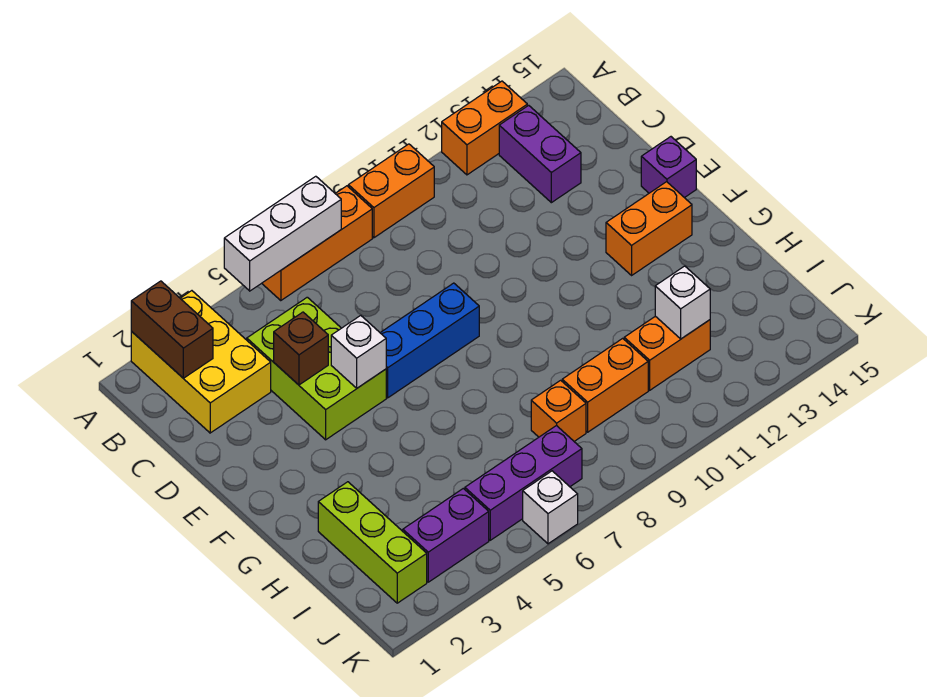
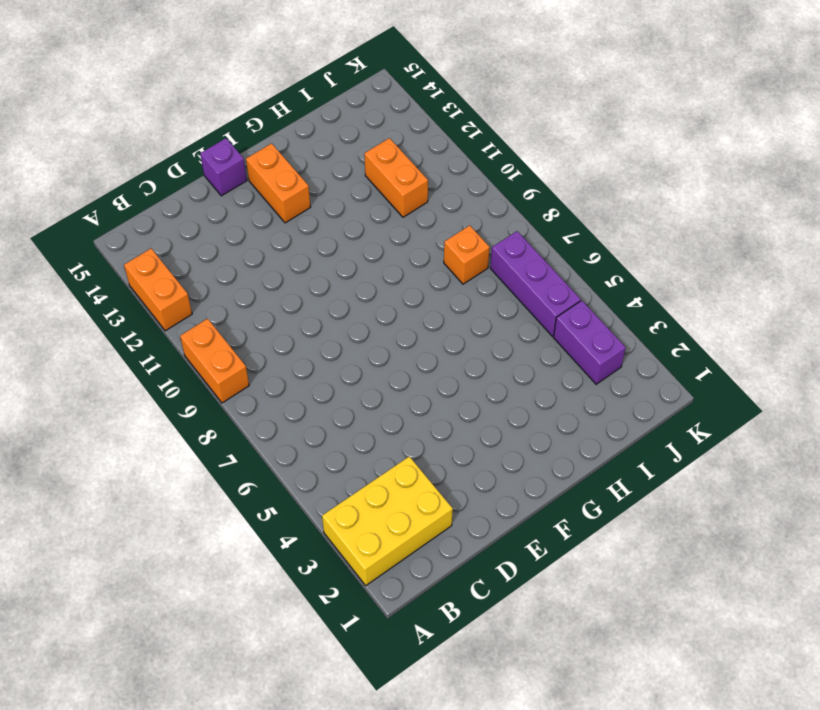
none -> orange 1x3 brick [262,186,372,301]
none -> purple 1x2 brick [499,105,581,203]
none -> lime 2x3 brick [247,297,386,440]

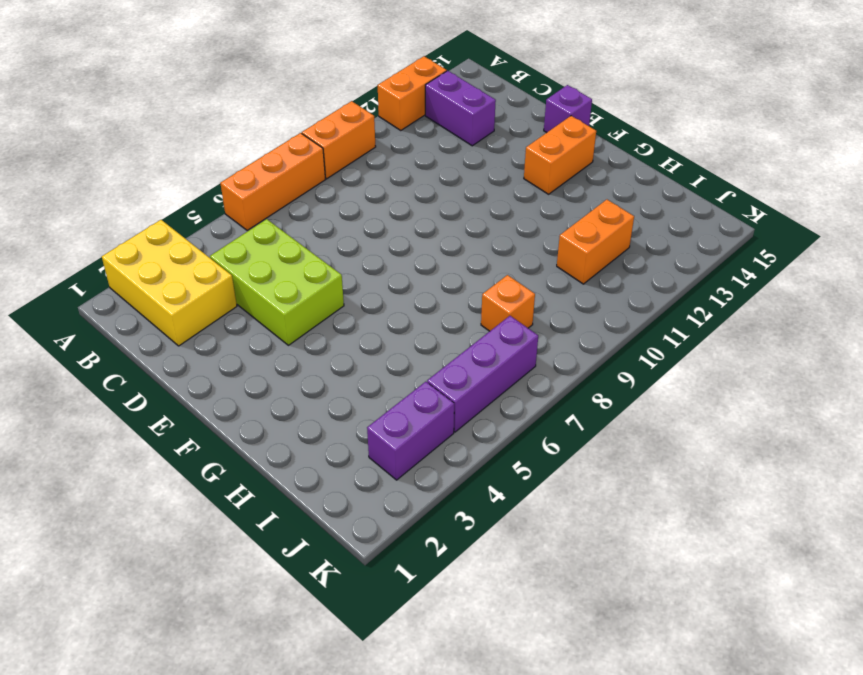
none -> blue 1x3 brick [380,283,479,398]
none -> lime 1x3 brick [318,482,427,603]
none -> orange 1x2 brick [562,338,648,432]

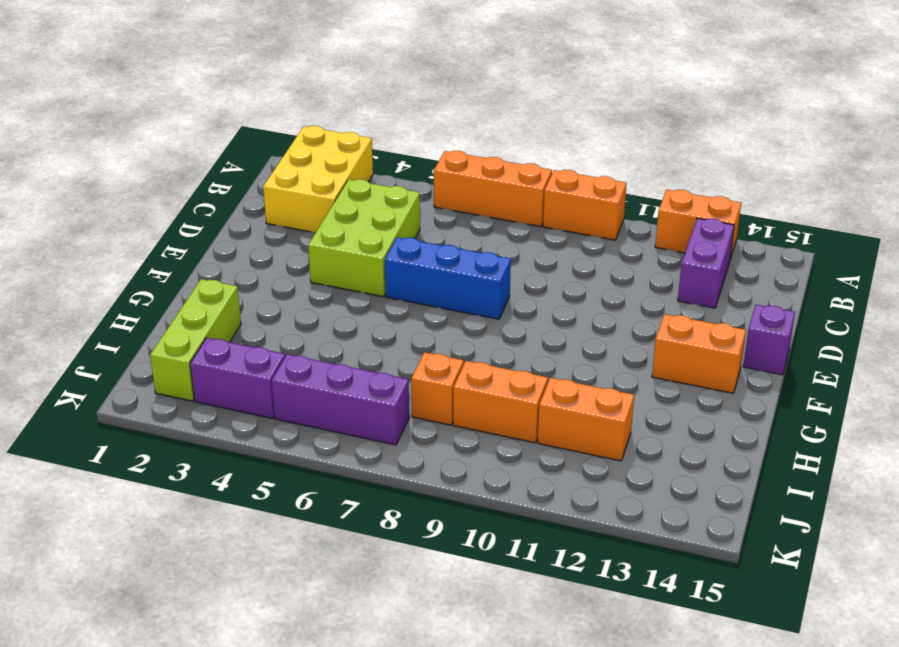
none -> white 1x1 brick [523,471,578,544]
none -> brown 1x2 brick [131,281,213,378]
none -> white 1x3 brick [224,176,341,291]

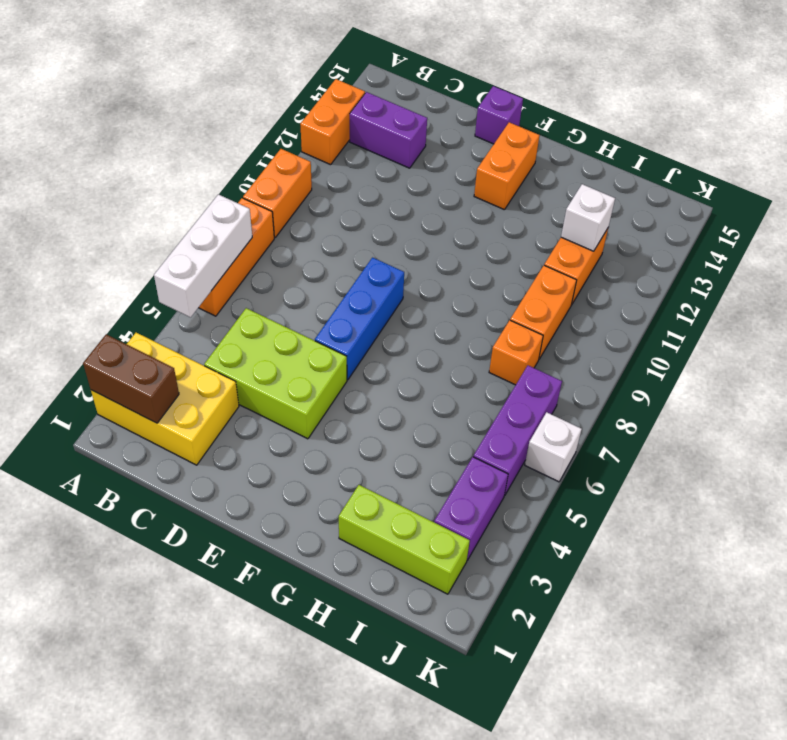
none -> brown 1x1 brick [274,312,328,385]
none -> white 1x1 brick [331,315,386,388]

